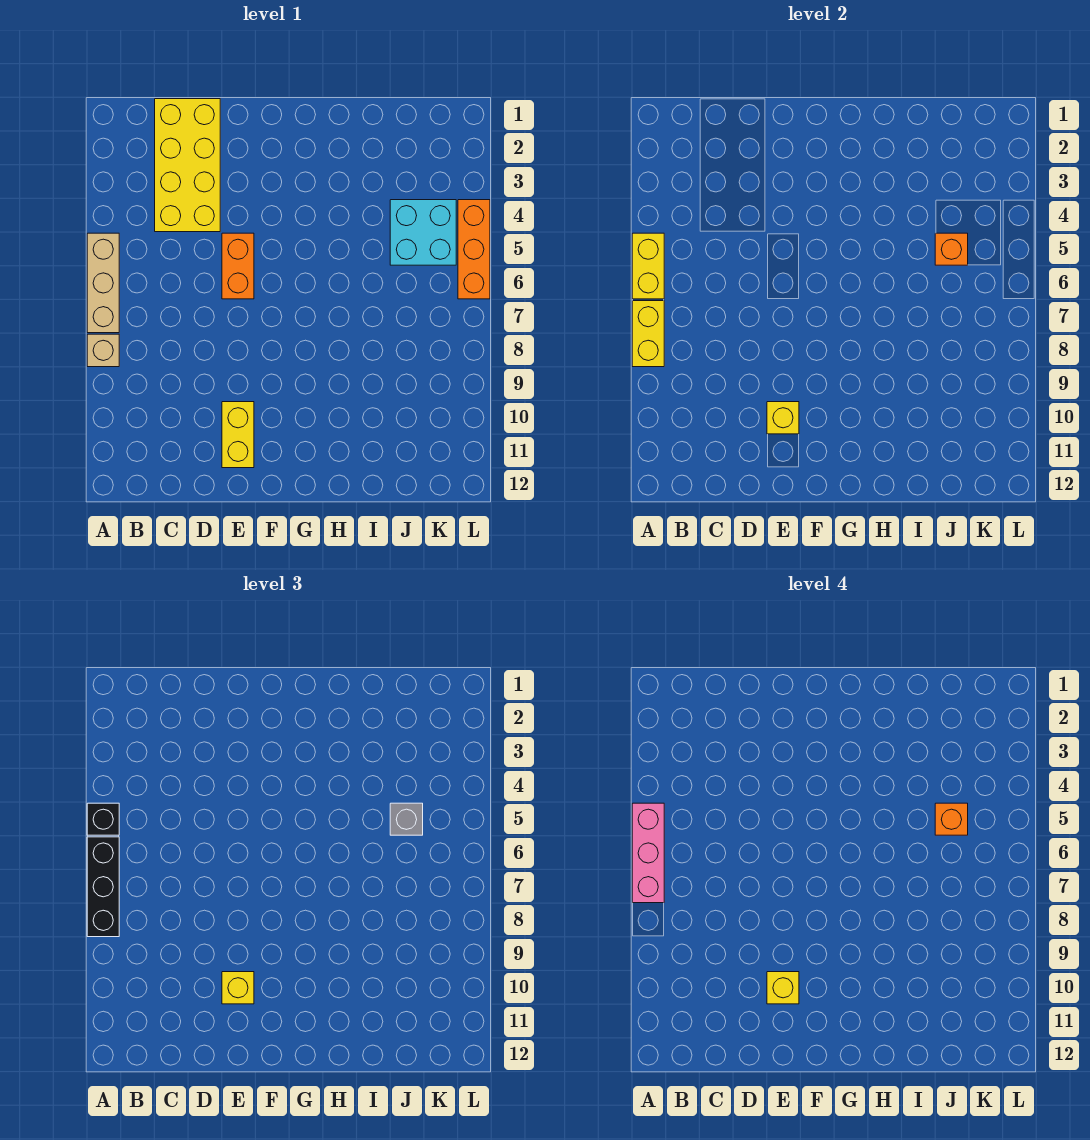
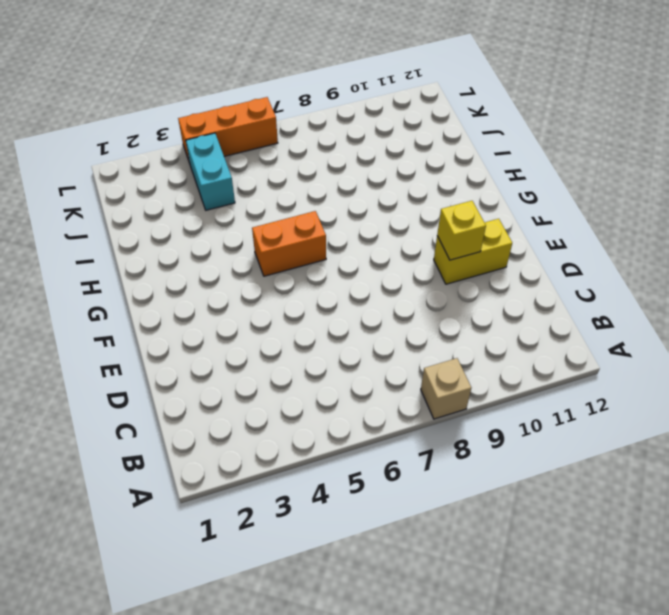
orange 1x2 brick [252,211,326,276] -> orange 1x2 brick moved to [222,233,254,299]
cyan 1x2 brick [186,133,235,210] -> cyan 2x2 brick [390,200,456,265]
none -> tan 1x3 brick [87,233,119,333]
none -> yellow 2x4 brick [155,99,220,232]
none -> yellow 1x2 brick [632,233,664,299]

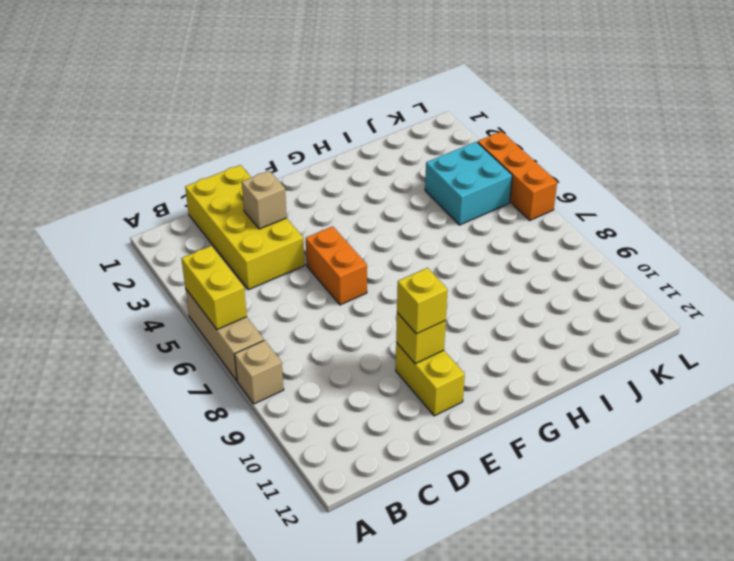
tan 1x1 brick [242,171,287,229] -> none
none -> yellow 1x2 brick [632,301,664,367]
none -> orange 1x1 brick [935,233,968,265]
none -> black 1x1 brick [87,803,119,835]

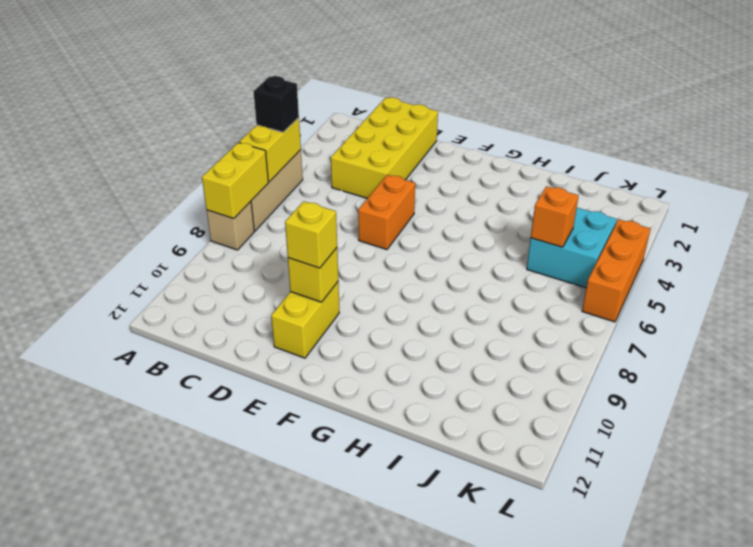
none -> black 1x3 brick [87,837,119,937]
none -> grey 1x1 brick [390,803,423,835]
none -> pink 1x3 brick [632,803,664,903]

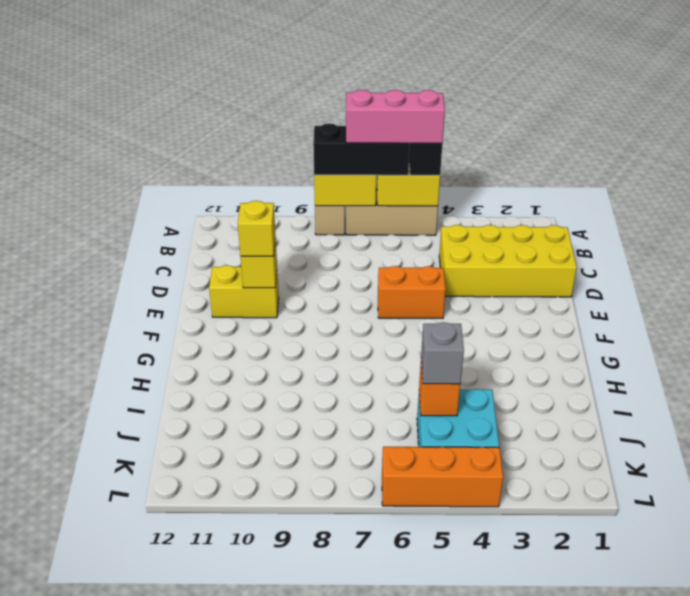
none -> yellow 1x1 brick [767,972,799,1004]
none -> orange 1x1 brick [935,803,968,835]

